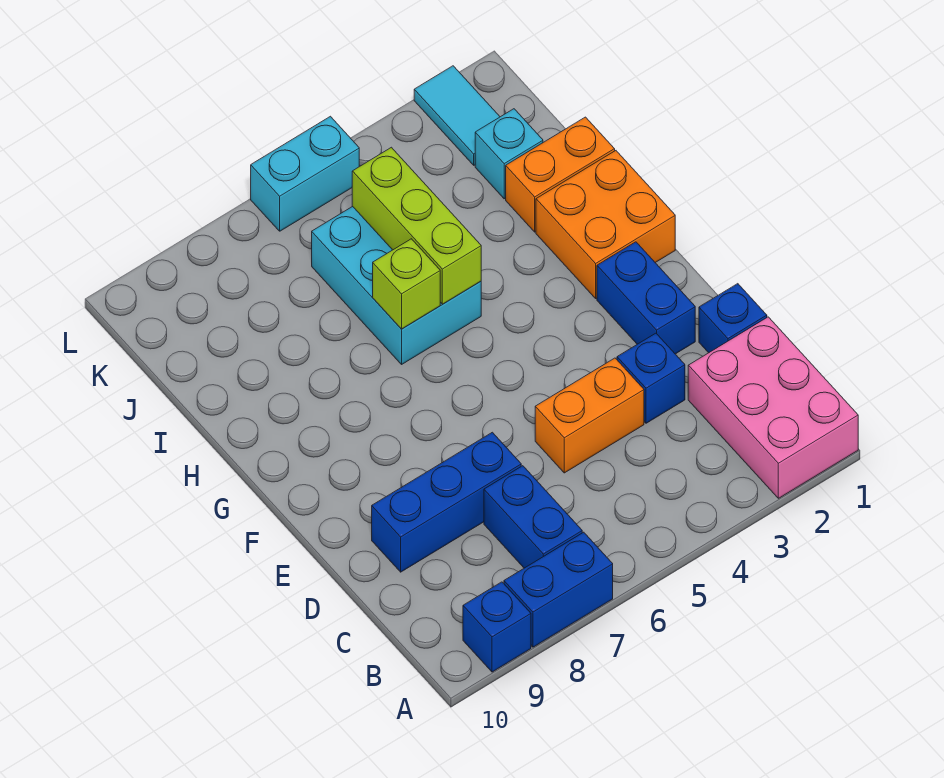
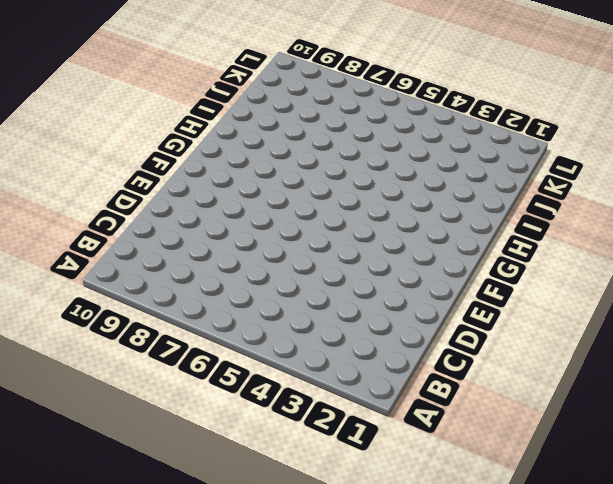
none -> pink 2x3 brick [688,317,858,498]
none -> blue 1x2 brick [504,532,613,647]
none -> blue 1x1 brick [463,582,531,672]

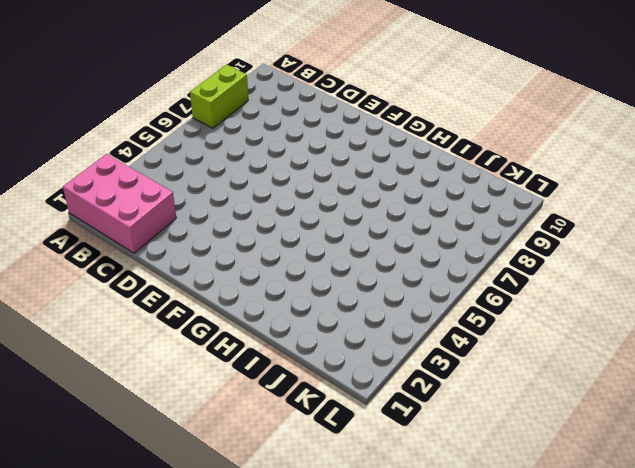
lime 1x2 brick [190,64,248,128] -> blue 1x2 brick [504,532,613,647]
none -> blue 1x1 brick [463,582,531,672]
none -> blue 1x2 brick [484,466,582,568]
none -> blue 1x1 brick [699,284,767,353]

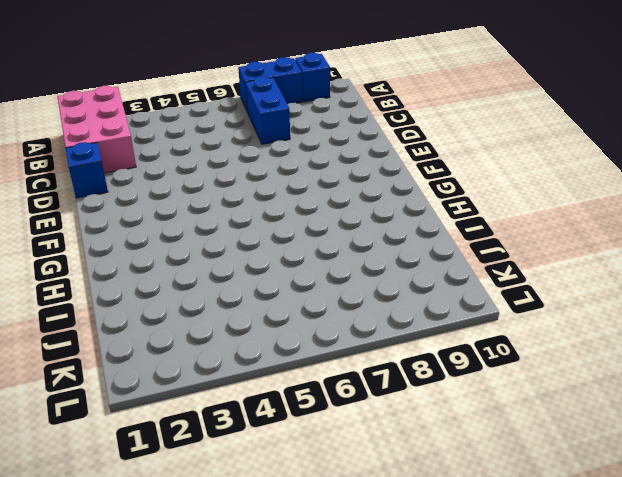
none -> blue 1x1 brick [617,333,685,423]
none -> orange 1x2 brick [535,358,644,473]
none -> blue 1x3 brick [372,432,521,572]

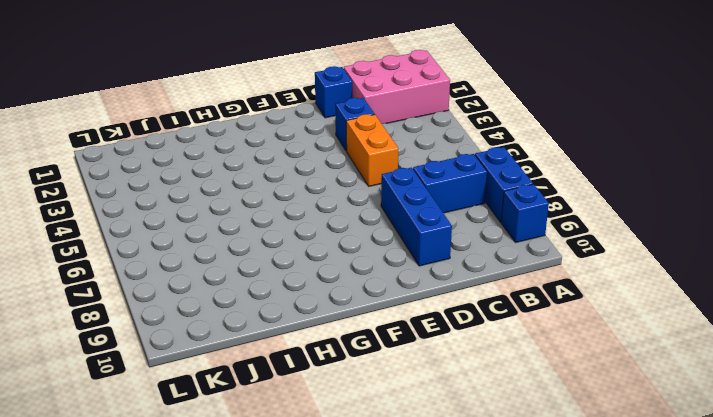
none -> blue 1x2 brick [597,242,695,354]
none -> orange 2x2 brick [536,151,675,298]
none -> cyan 2x3 brick [312,206,481,364]

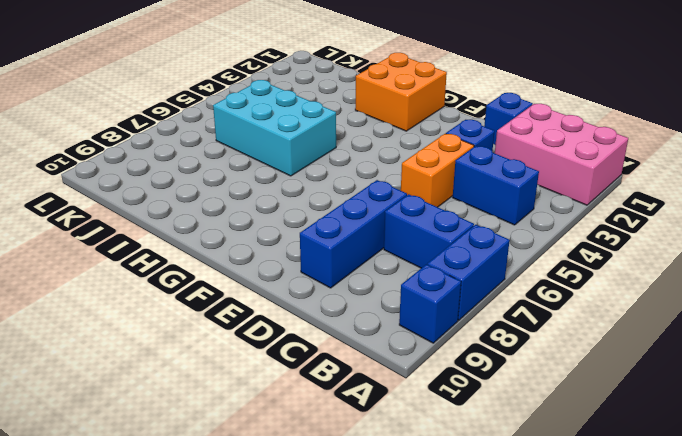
blue 1x2 brick [453,146,539,225] -> blue 1x2 brick moved to [597,242,695,354]
none -> orange 1x2 brick [506,117,615,232]
none -> cyan 1x1 brick [475,109,543,199]
none -> cyan 1x2 tile [414,66,500,165]

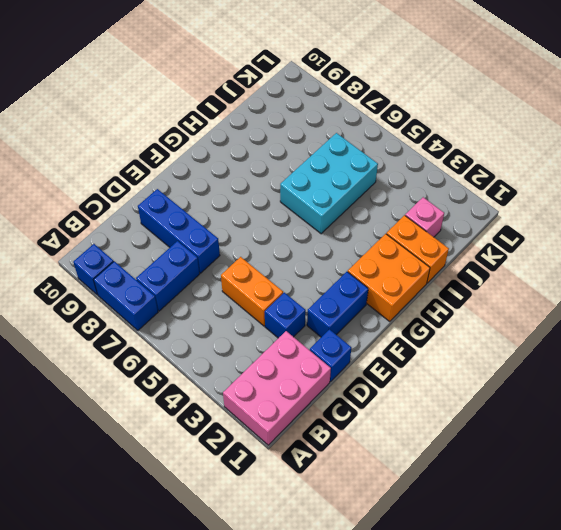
pink 1x1 brick [405,197,444,237] -> cyan 1x1 brick [475,109,543,199]
none -> cyan 1x2 tile [414,66,500,165]
none -> cyan 1x2 brick [251,116,359,231]
none -> lime 1x3 brick [352,147,481,304]

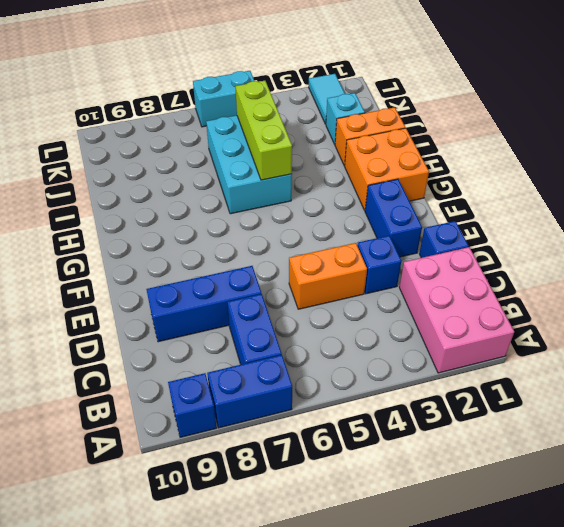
none -> lime 1x1 brick [373,239,440,329]

